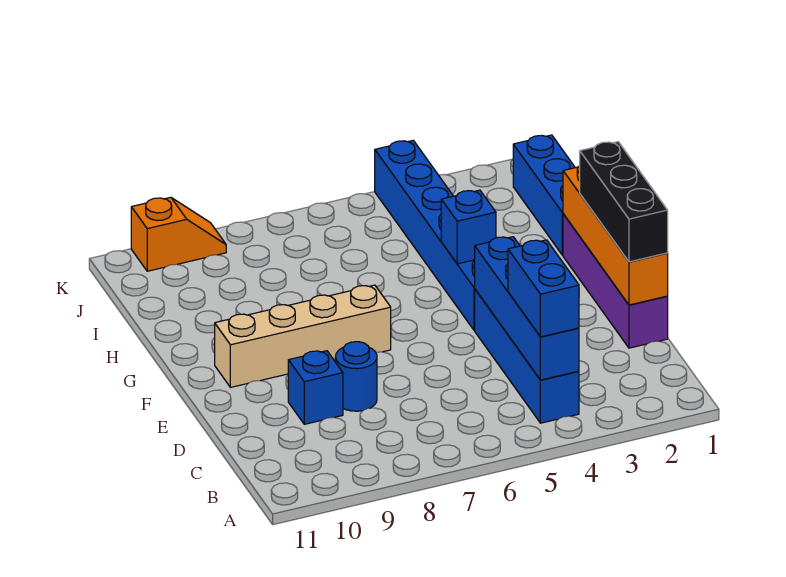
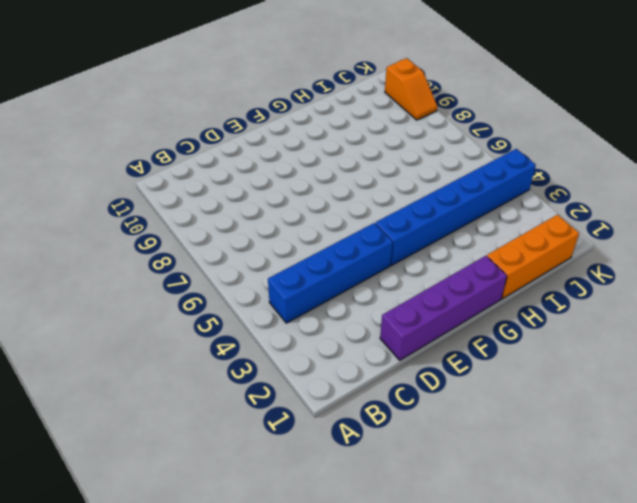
orange 1x3 brick [487,215,579,299] -> blue 1x3 brick [513,135,575,255]
none -> blue 1x1 round brick [335,342,377,411]
none -> blue 1x1 brick [288,351,343,424]
none -> tan 1x4 brick [215,285,391,387]

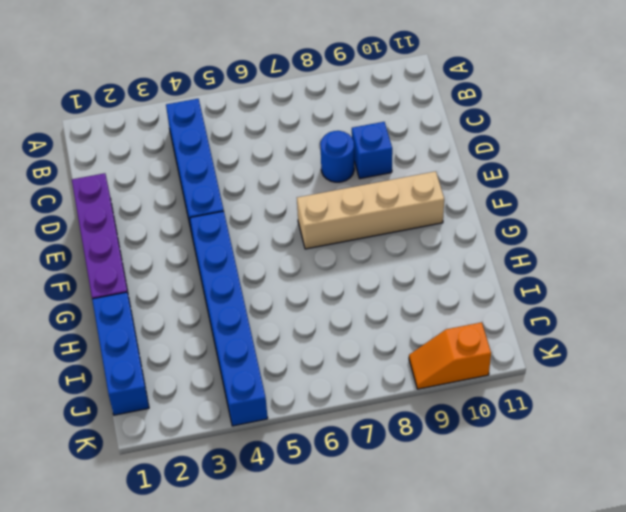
none -> blue 1x4 brick [475,237,579,380]
none -> orange 1x4 brick [563,166,668,305]
none -> blue 1x1 brick [441,190,496,264]

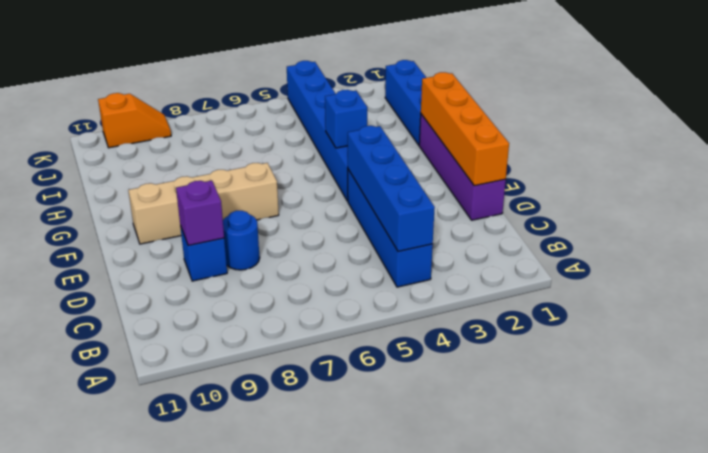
purple 1x1 brick [176,181,224,245] -> none
none -> blue 1x2 brick [508,240,579,337]
none -> black 1x3 brick [580,142,668,262]

